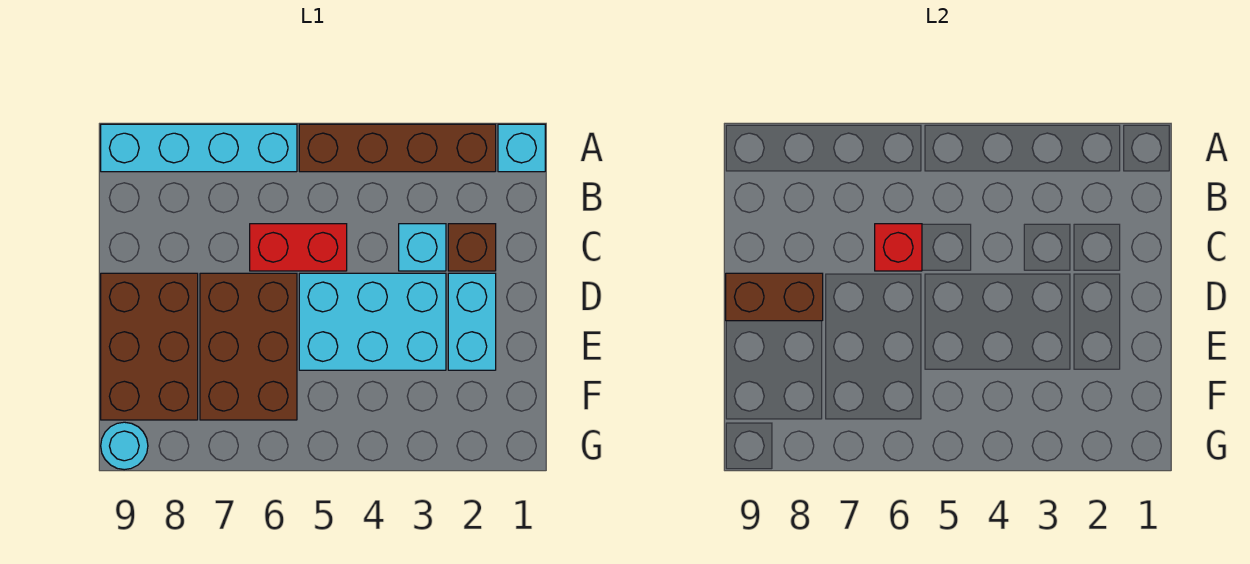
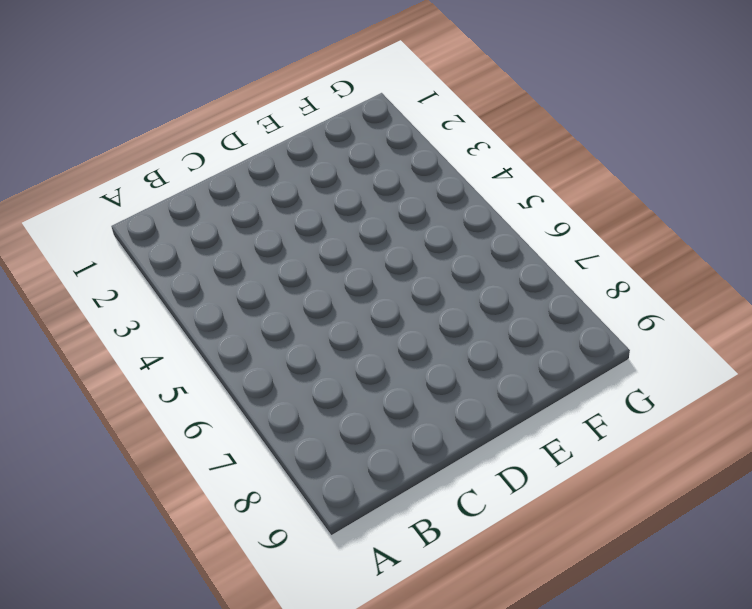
none -> cyan 1x1 brick [498,124,545,172]
none -> brown 1x4 brick [299,124,496,172]
none -> cyan 1x4 brick [101,124,297,172]

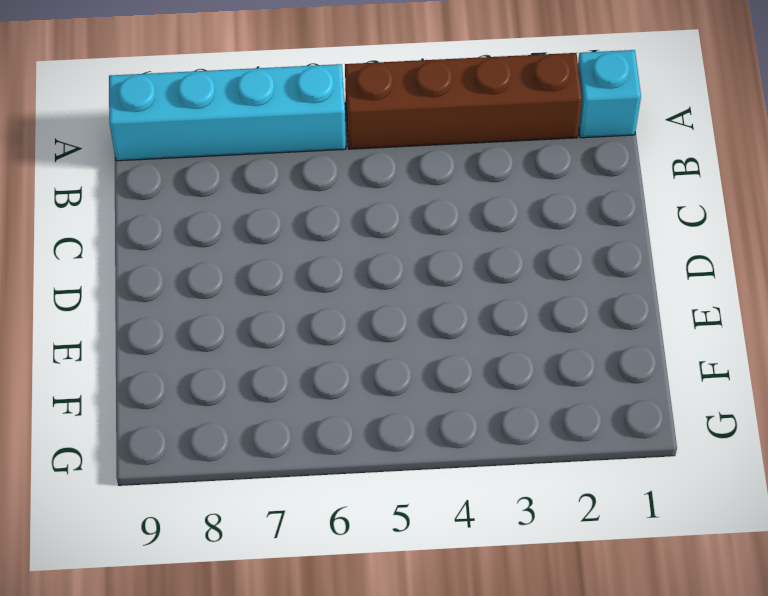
none -> brown 1x1 brick [448,224,496,271]
none -> cyan 1x1 brick [399,224,446,271]
none -> red 1x2 brick [250,224,347,271]

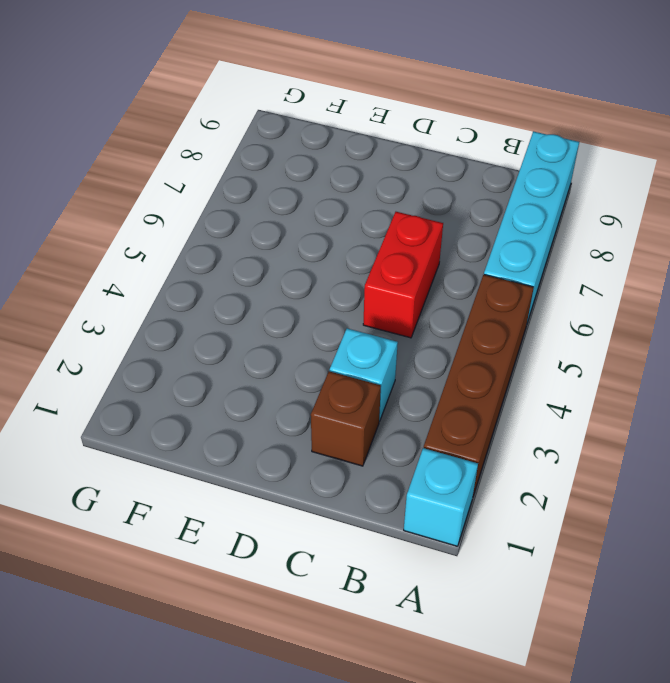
none -> cyan 1x2 brick [448,273,496,370]
none -> cyan 2x3 brick [299,273,446,370]
none -> brown 2x3 brick [200,273,297,420]

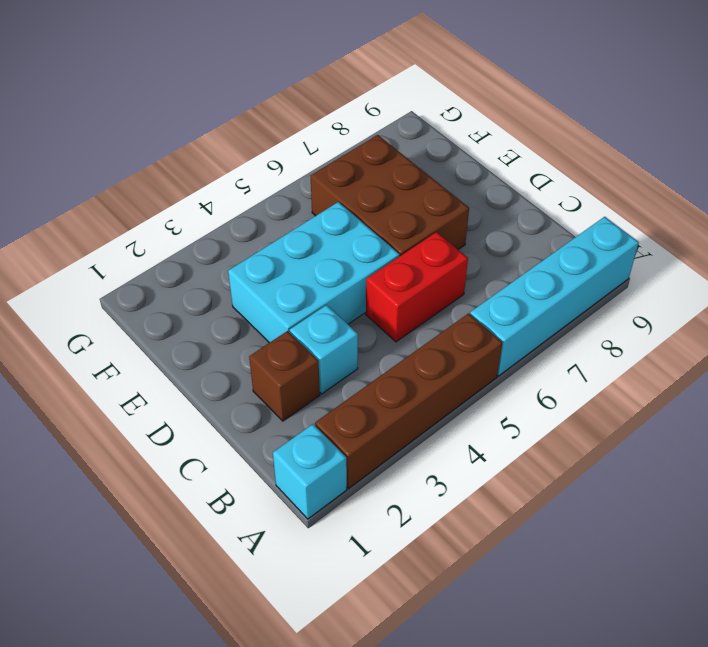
none -> cyan 1x2 brick [448,273,496,370]
none -> brown 2x3 brick [101,273,198,420]
none -> cyan 1x1 round brick [101,422,148,470]

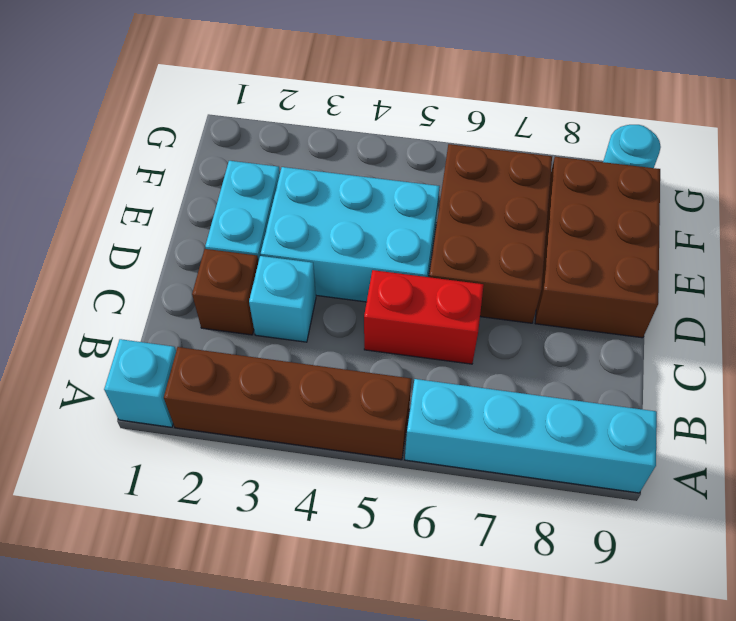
none -> red 1x1 brick [875,224,922,271]
none -> brown 1x2 brick [726,273,823,321]

